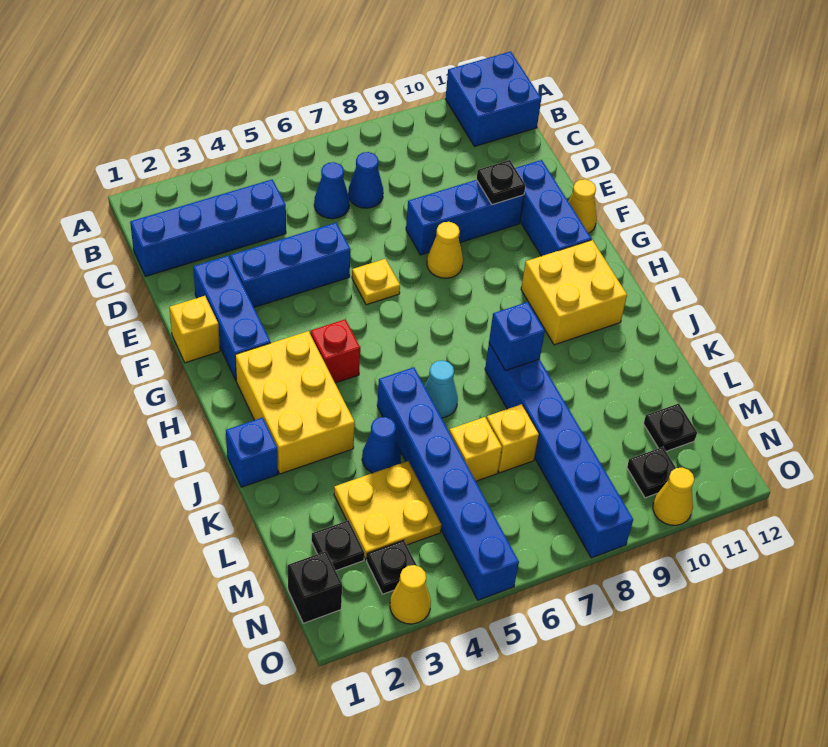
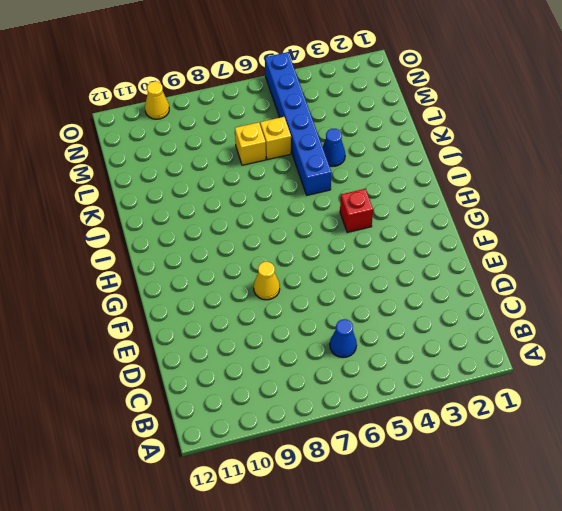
none -> blue 2x2 brick [445,51,541,146]
none -> blue 1x4 brick [130,180,286,276]
none -> blue 1x1 cone [348,152,383,208]
none -> blue 1x3 brick [193,256,271,380]

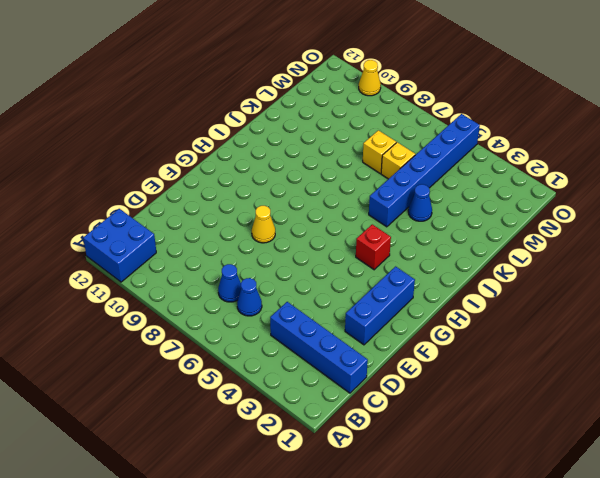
none -> blue 1x3 brick [230,223,351,307]
none -> blue 1x3 brick [406,180,524,255]
none -> blue 1x3 brick [515,160,591,256]
none -> yellow 1x1 brick [169,296,220,363]

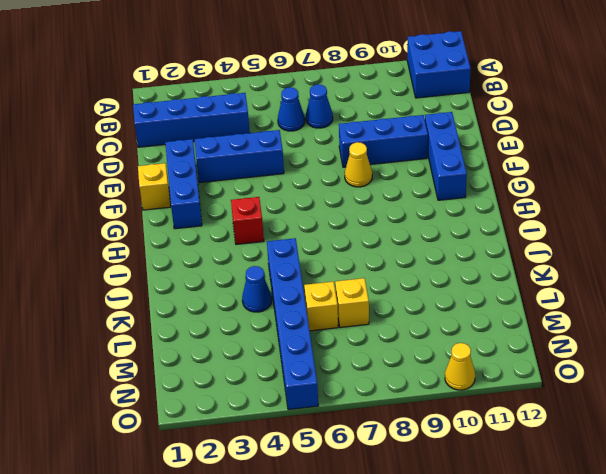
none -> yellow 1x1 plate [352,259,400,305]
none -> yellow 1x1 cone [568,179,597,233]
none -> yellow 2x3 brick [235,331,355,474]
none -> yellow 2x2 brick [521,240,627,345]

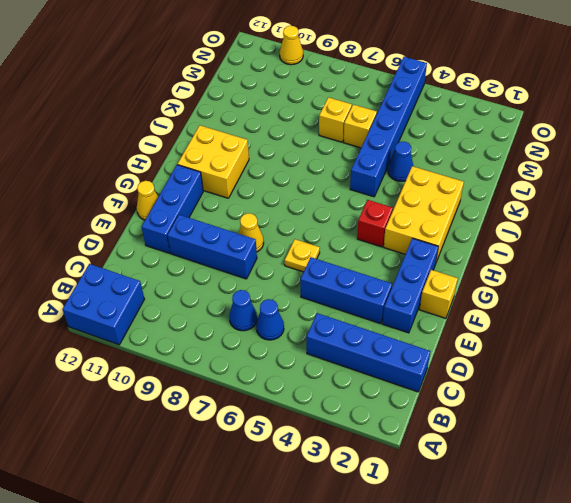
none -> blue 1x1 brick [226,418,278,487]
none -> cyan 1x1 cone [425,361,458,418]
none -> blue 1x6 brick [485,343,633,558]
none -> yellow 2x2 plate [334,461,441,560]

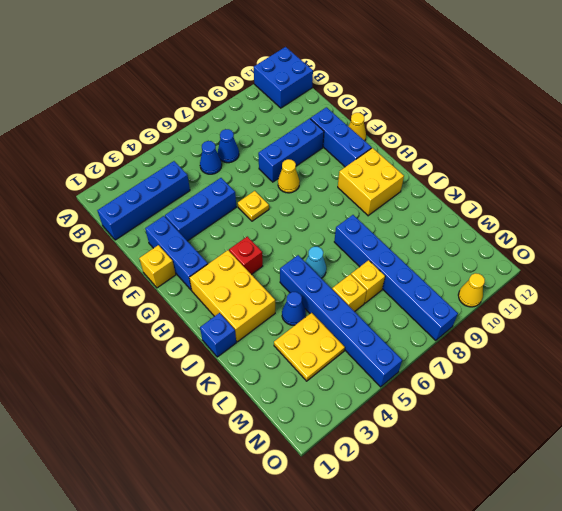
none -> black 1x1 plate [311,520,364,571]
none -> black 1x1 plate [643,404,697,451]
none -> black 1x1 brick [288,551,342,623]
none -> black 1x1 plate [367,540,417,594]

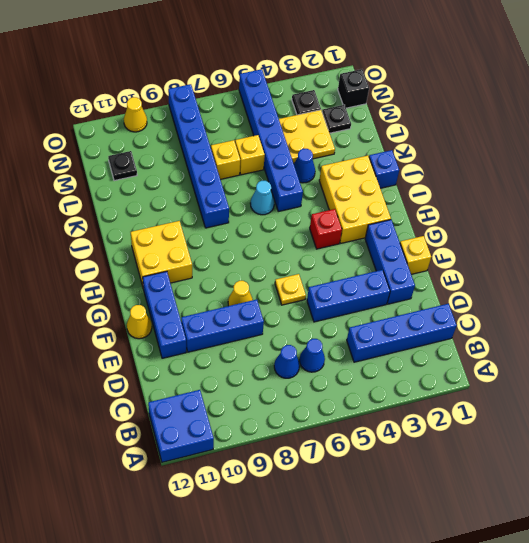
none -> black 1x1 plate [627,447,676,498]
none -> yellow 1x1 cone [390,565,431,624]
none -> black 1x1 plate [477,160,525,205]
none -> blue 1x1 brick [489,302,545,371]

